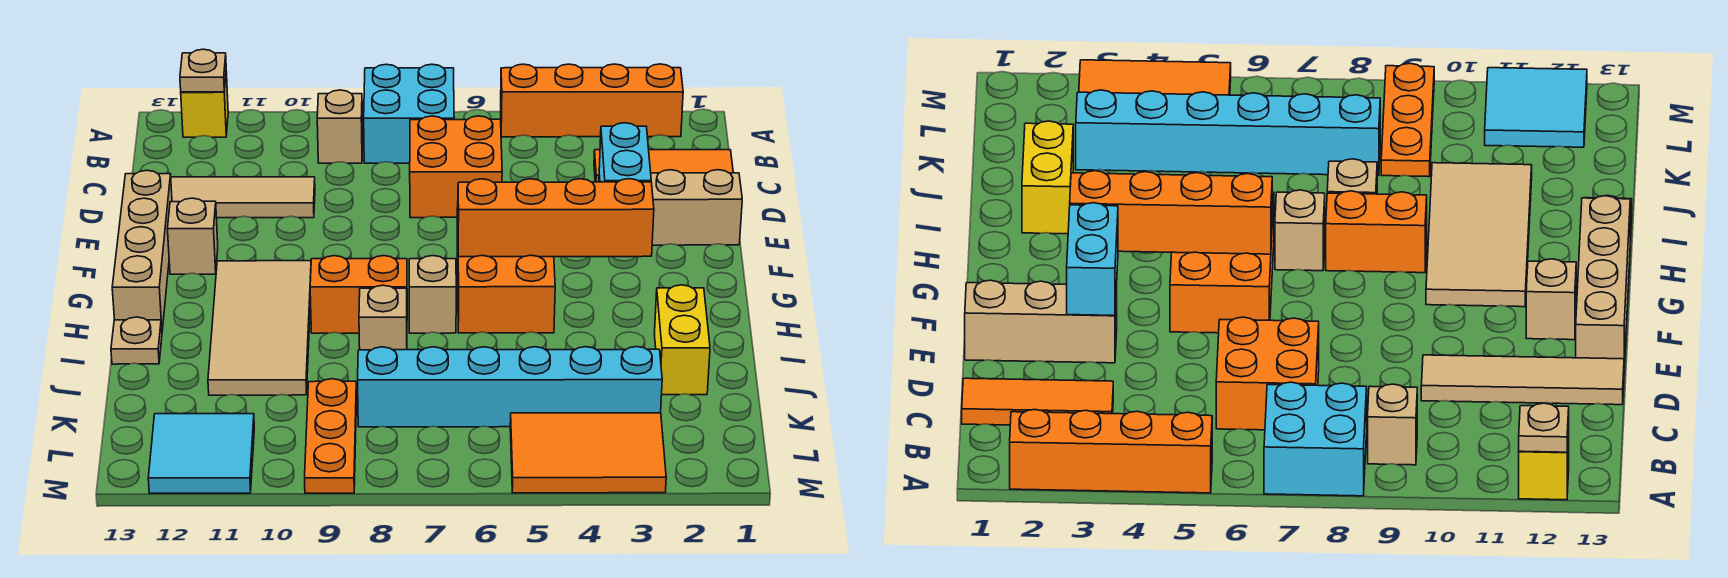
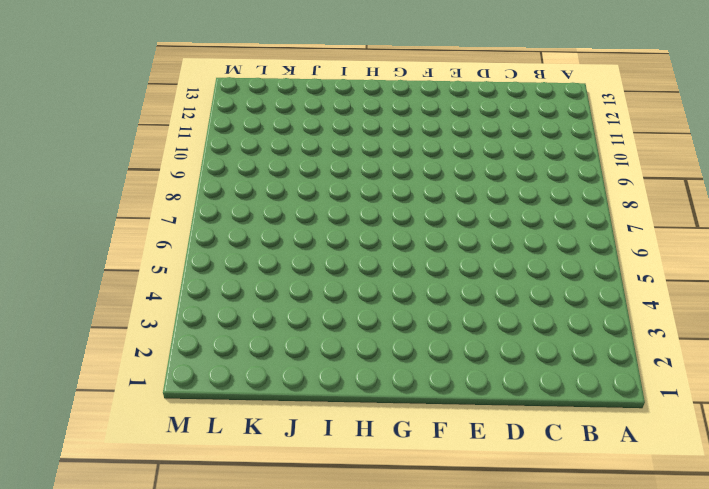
none -> orange 1x4 brick [501,64,683,137]
none -> cyan 2x2 brick [364,64,454,163]
none -> yellow 1x1 brick [181,72,228,137]

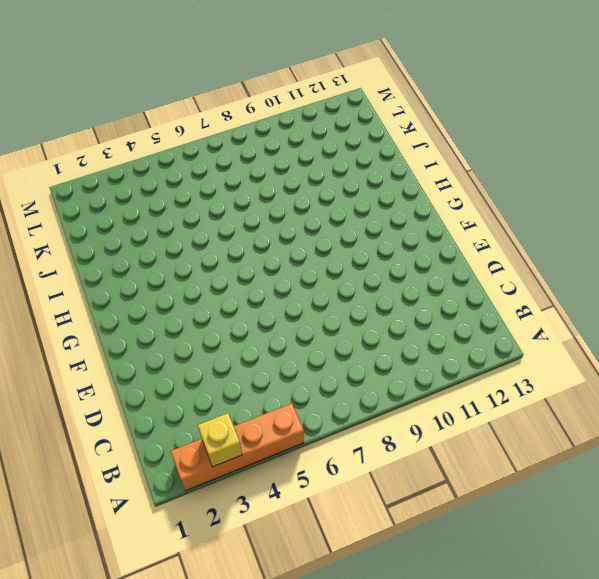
yellow 1x1 brick [198,413,242,467] -> yellow 1x1 brick moved to [181,72,228,137]
none -> cyan 2x2 brick [364,64,454,163]
none -> tan 1x1 brick [317,90,363,163]
none -> orange 1x3 tile [594,150,733,182]

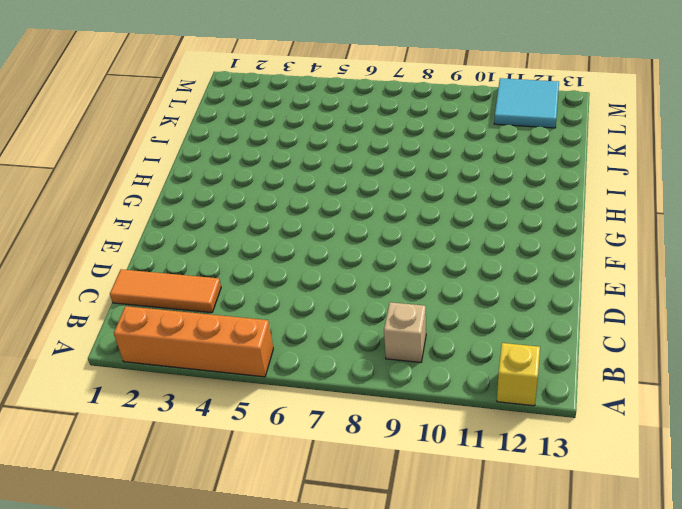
none -> cyan 2x2 brick [364,64,454,163]
none -> orange 2x2 brick [410,116,502,218]
none -> tan 1x4 tile [171,177,315,218]

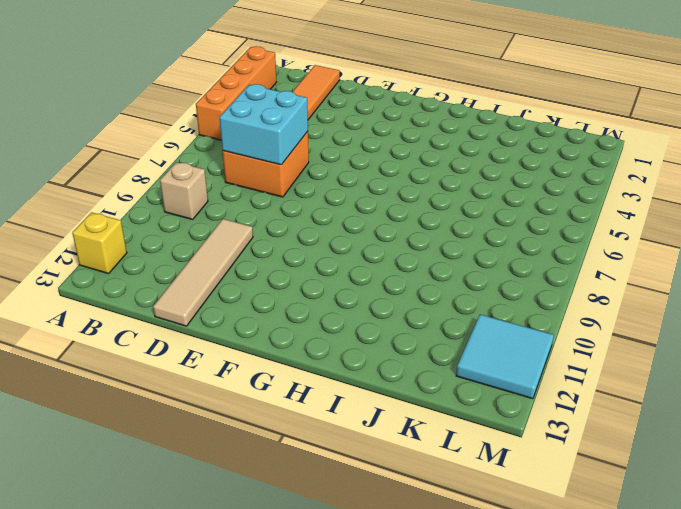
cyan 2x2 brick [220,84,308,165] -> cyan 2x2 brick moved to [364,64,454,163]
none -> tan 1x3 brick [599,170,742,245]
none -> tan 1x4 brick [112,170,172,330]
none -> orange 2x3 brick [457,208,555,333]

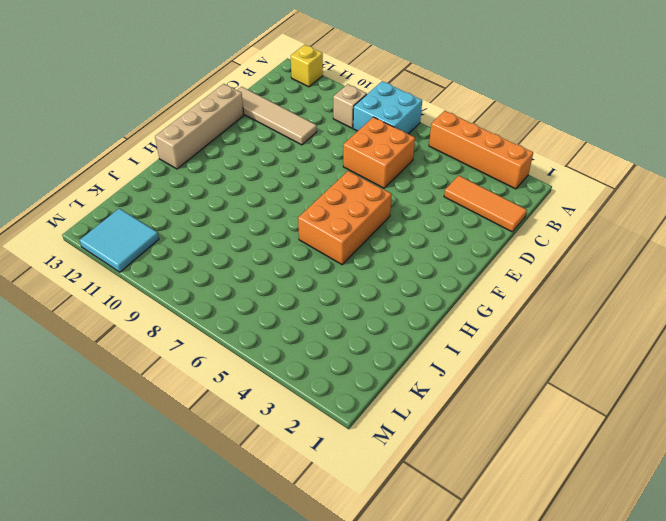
none -> tan 1x3 brick [599,170,742,245]
none -> tan 1x1 brick [168,198,218,274]
none -> tan 2x4 tile [208,261,311,395]

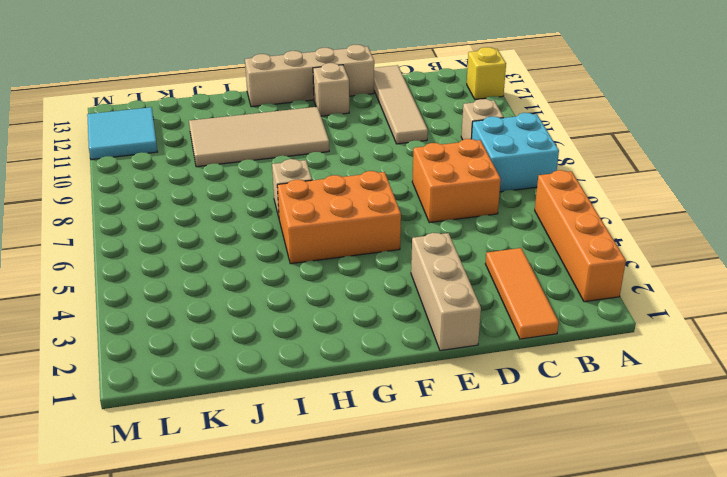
none -> orange 1x2 brick [310,256,407,333]
none -> yellow 1x2 brick [654,285,710,395]
none -> tan 1x1 brick [359,285,407,350]

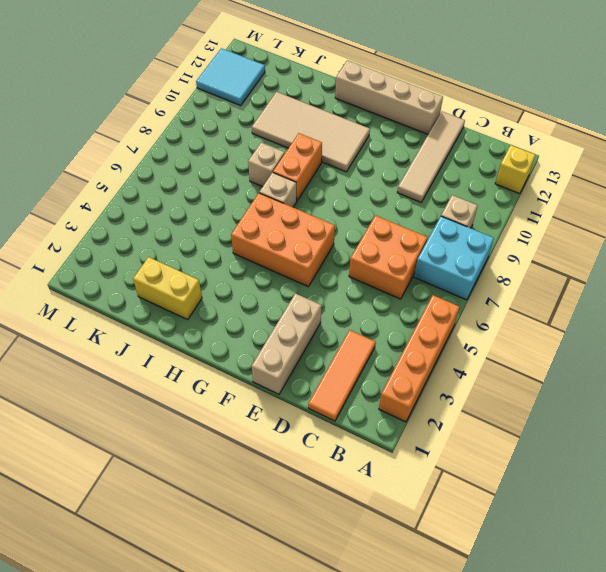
none -> tan 1x1 brick [168,198,218,274]
none -> tan 1x1 plate [111,317,162,364]
none -> cyan 1x6 brick [358,347,662,427]

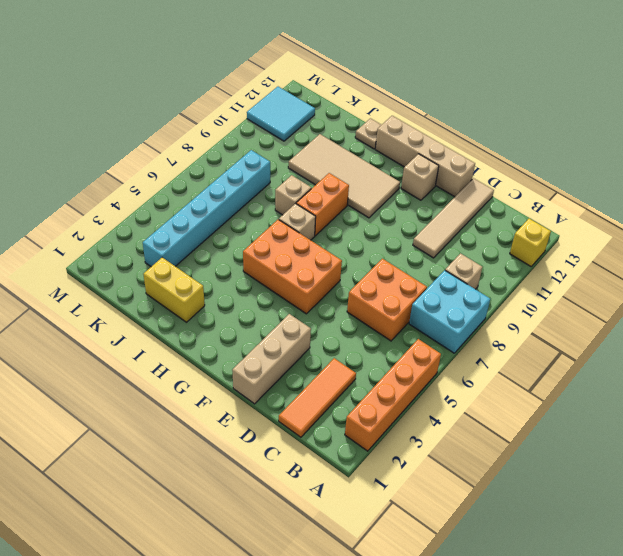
none -> orange 1x3 plate [305,379,357,493]
none -> orange 2x3 tile [510,413,666,493]
none -> tan 1x1 plate [180,49,226,92]

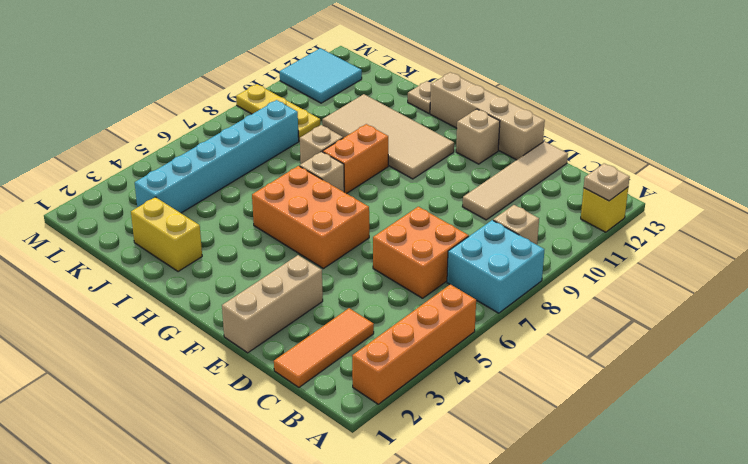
yellow 1x3 plate [236,84,320,141] -> orange 1x3 plate [305,379,357,493]
none -> orange 2x3 tile [510,413,666,493]
none -> cyan 1x2 brick [599,123,651,182]
none -> orange 1x4 brick [458,179,654,257]

